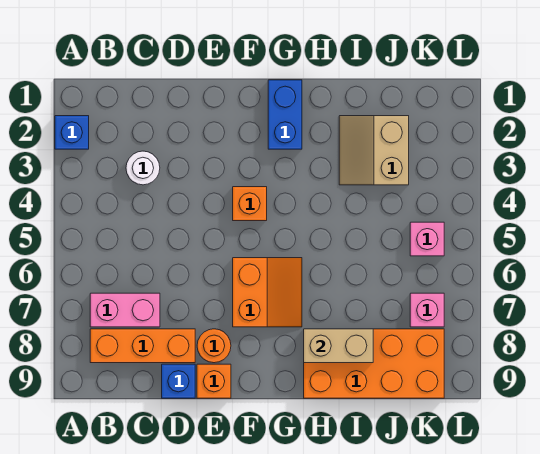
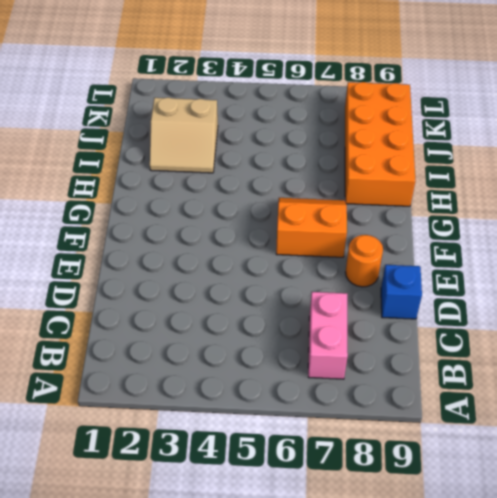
none -> blue 1x1 brick [55,116,89,149]
none -> orange 1x3 brick [90,329,195,363]
none -> white 1x1 round brick [126,151,160,185]

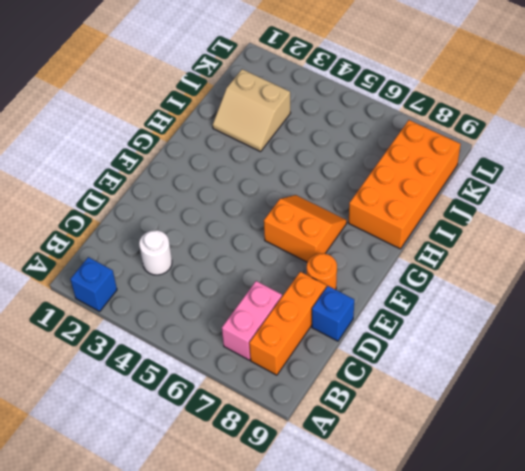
none -> orange 1x1 brick [197,364,231,398]
none -> orange 1x1 brick [233,187,267,221]
none -> blue 1x2 brick [268,80,302,149]

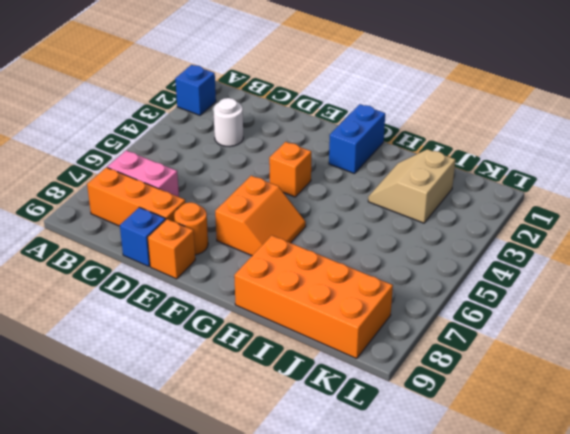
none -> pink 1x1 brick [410,222,444,256]
none -> pink 1x1 brick [410,293,444,327]
none -> tan 1x2 brick [304,329,373,363]

